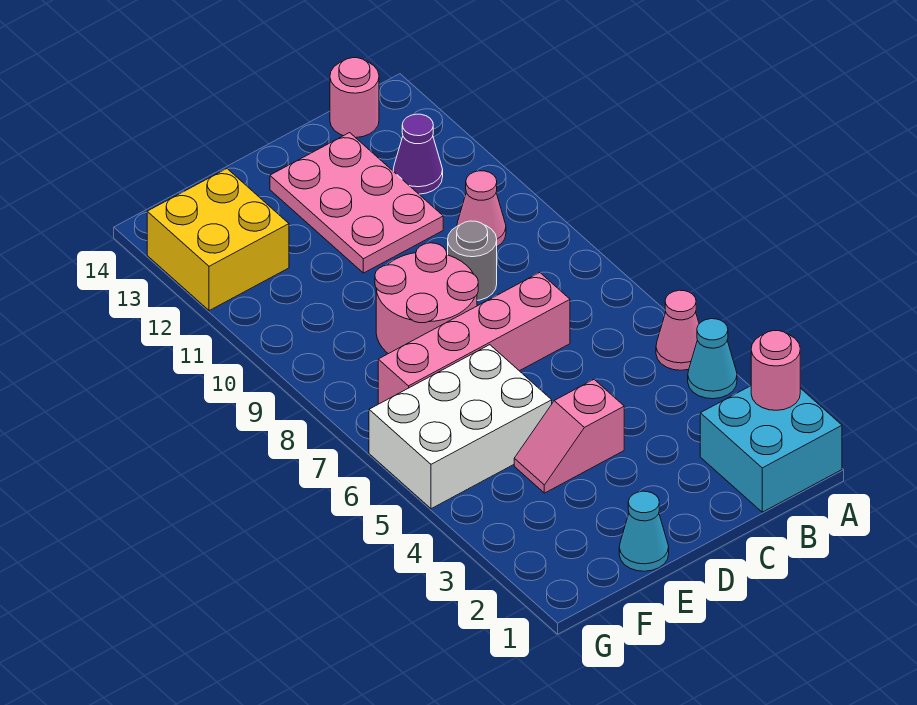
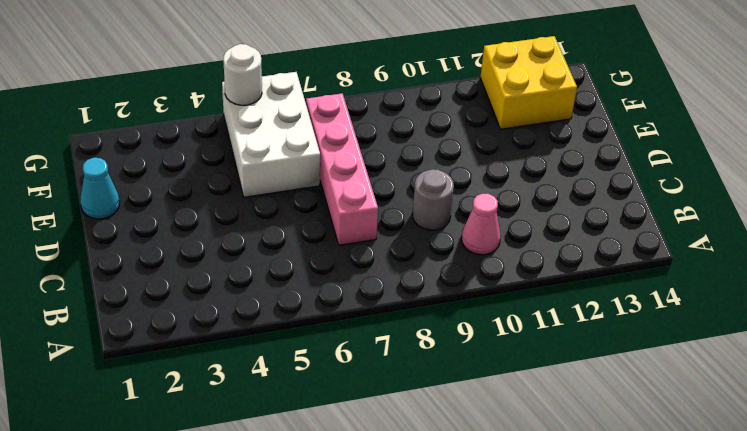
white 1x1 round brick [223,44,262,105] -> none
none -> cyan 2x2 brick [700,386,842,512]
none -> cyan 1x1 cone [688,319,737,399]
none -> pink 1x1 cone [656,290,699,370]

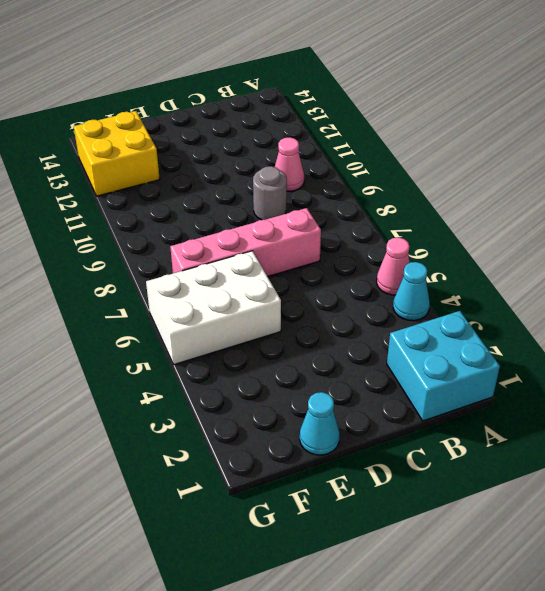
none -> purple 1x1 cone [393,114,443,194]
none -> pink 1x1 round brick [330,58,379,138]
none -> pink 2x3 plate [270,133,443,273]

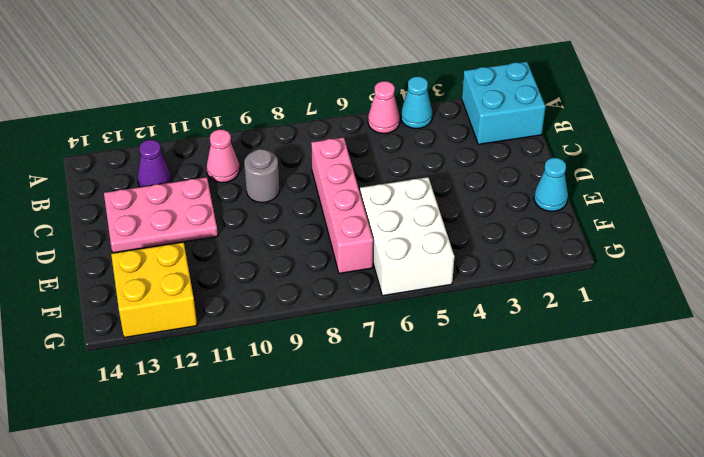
none -> pink 1x1 round brick [330,58,379,138]
none -> pink 1x2 slope [514,380,624,493]
none -> pink 2x2 round brick [375,243,478,354]

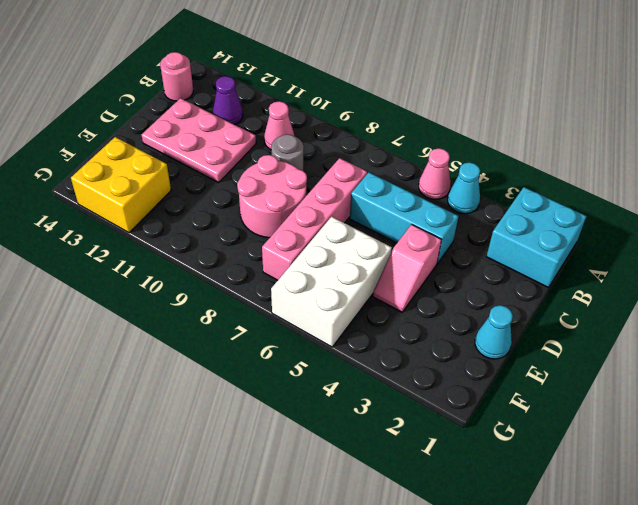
cyan 1x3 brick [350,172,458,264] -> none
none -> pink 1x1 round brick [751,331,800,410]

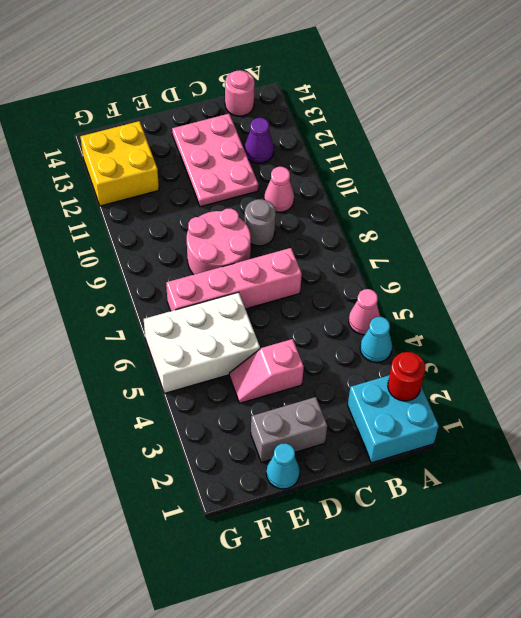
red 1x1 round brick [388,352,425,401] -> pink 1x1 round brick [751,331,800,410]
grey 1x2 brick [251,397,327,462] -> none

